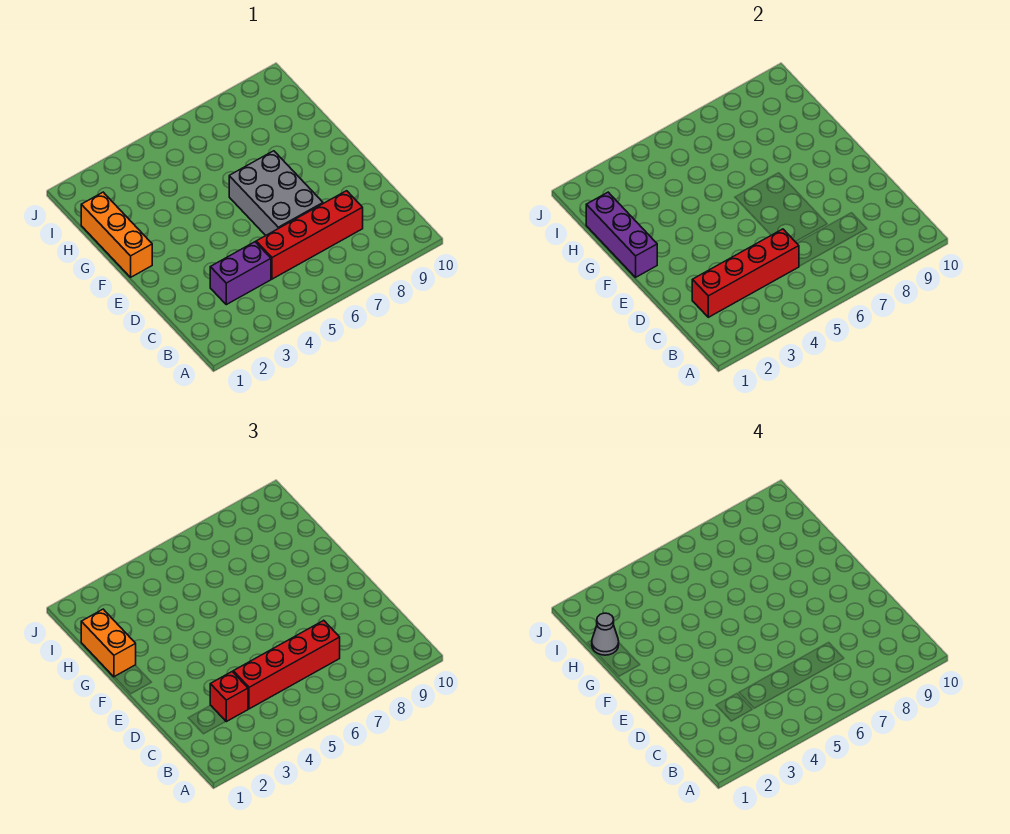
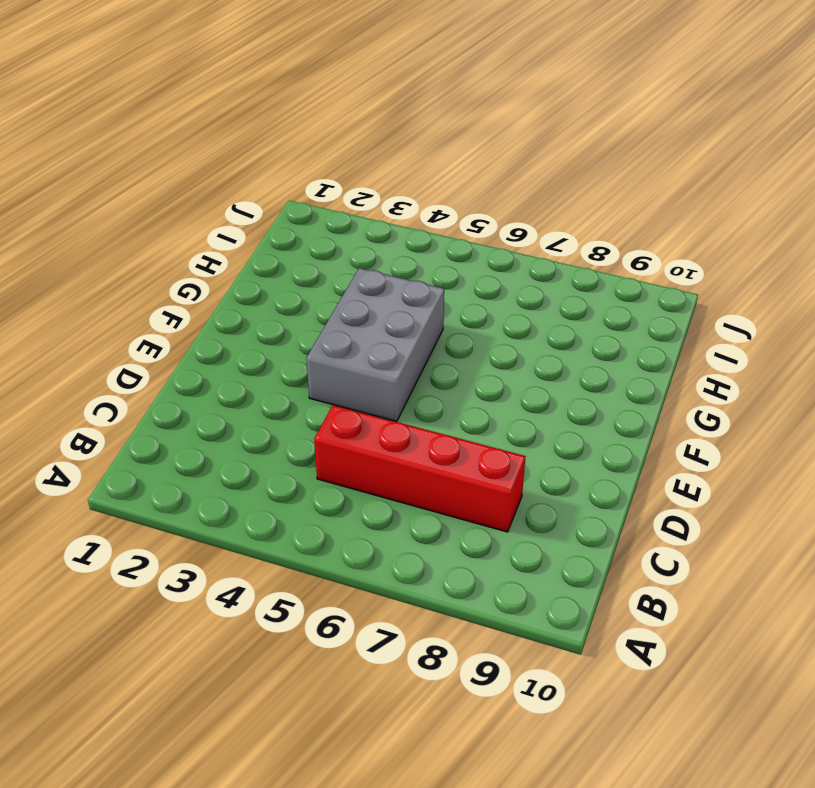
grey 2x3 brick [306,268,444,422] -> grey 2x3 brick moved to [229,151,323,235]
none -> purple 1x2 brick [210,242,271,305]
none -> orange 1x3 brick [81,192,152,277]

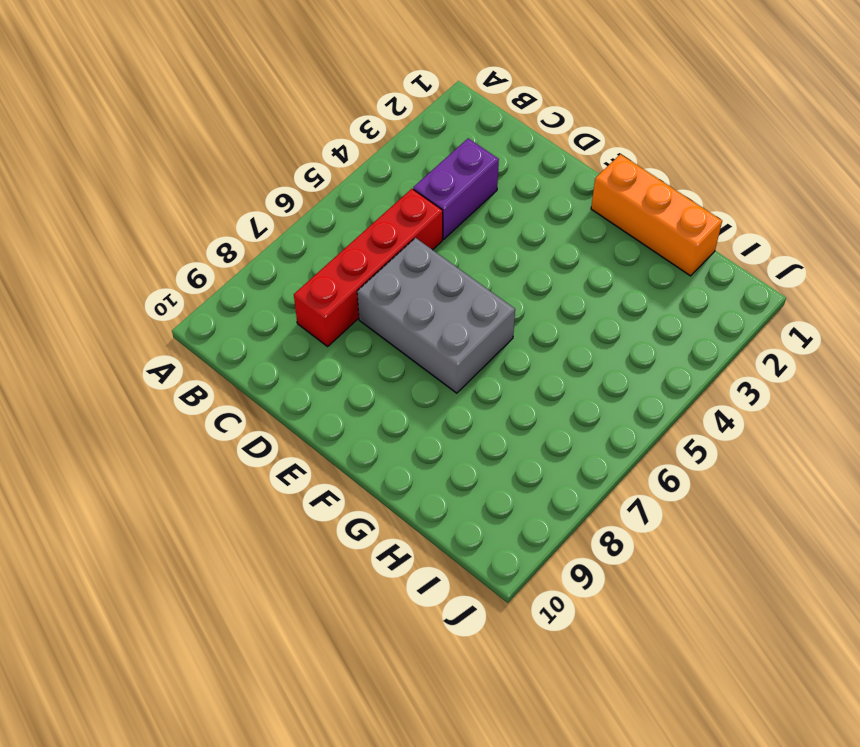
none -> red 1x4 brick [692,229,799,317]
none -> purple 1x3 brick [586,192,657,277]

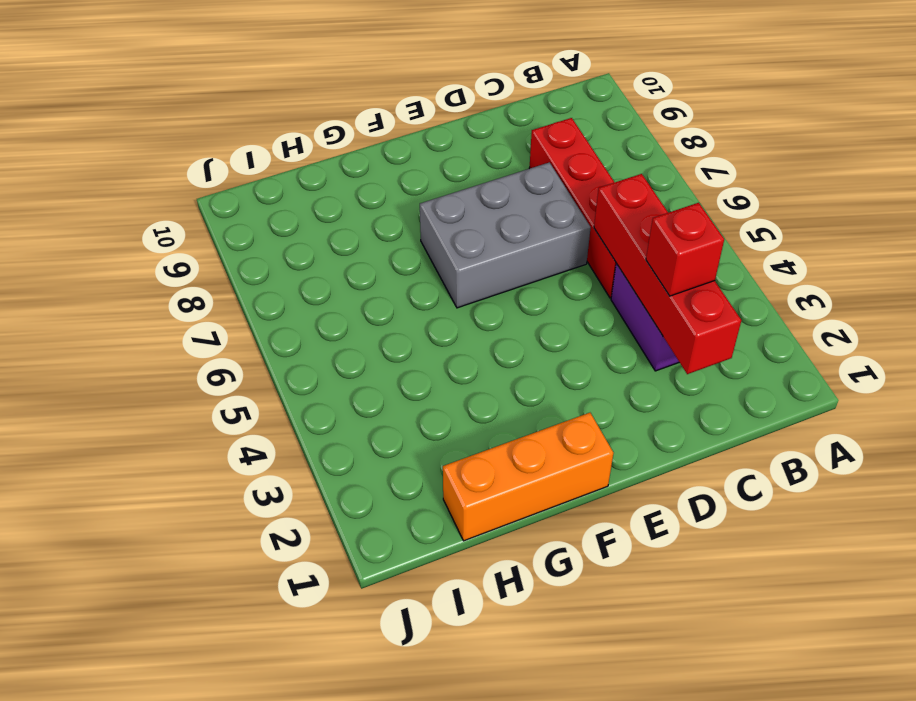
none -> purple 1x3 brick [586,192,657,277]
none -> red 1x4 brick [233,620,340,709]

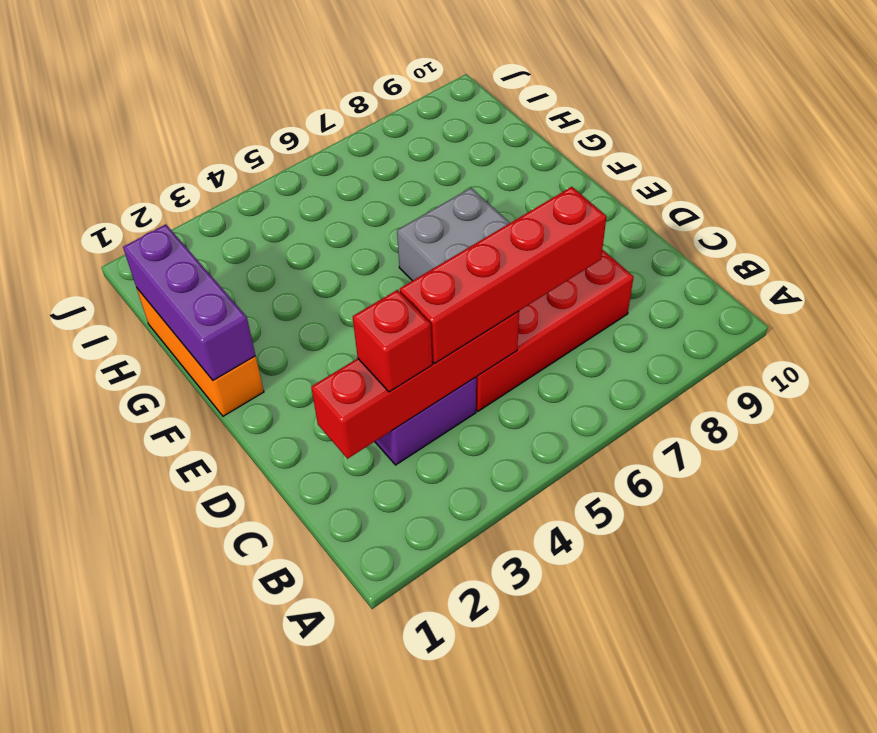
none -> orange 1x2 brick [81,609,136,677]
none -> grey 1x1 cone [592,613,619,655]

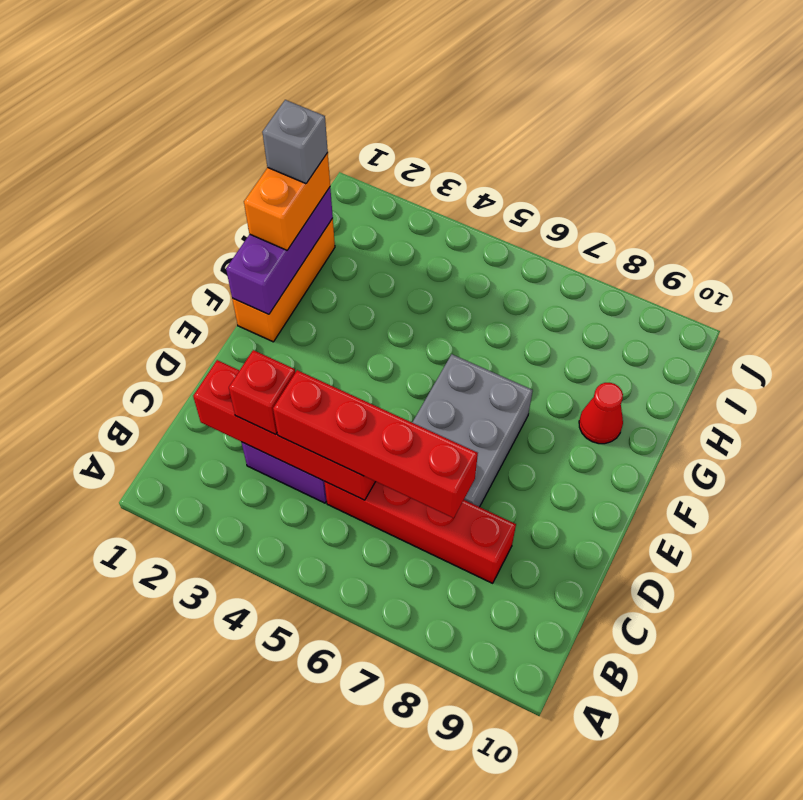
red 1x1 cone [579,383,623,444] -> none
grey 1x1 brick [262,100,328,184] -> grey 1x1 cone [592,613,619,655]

